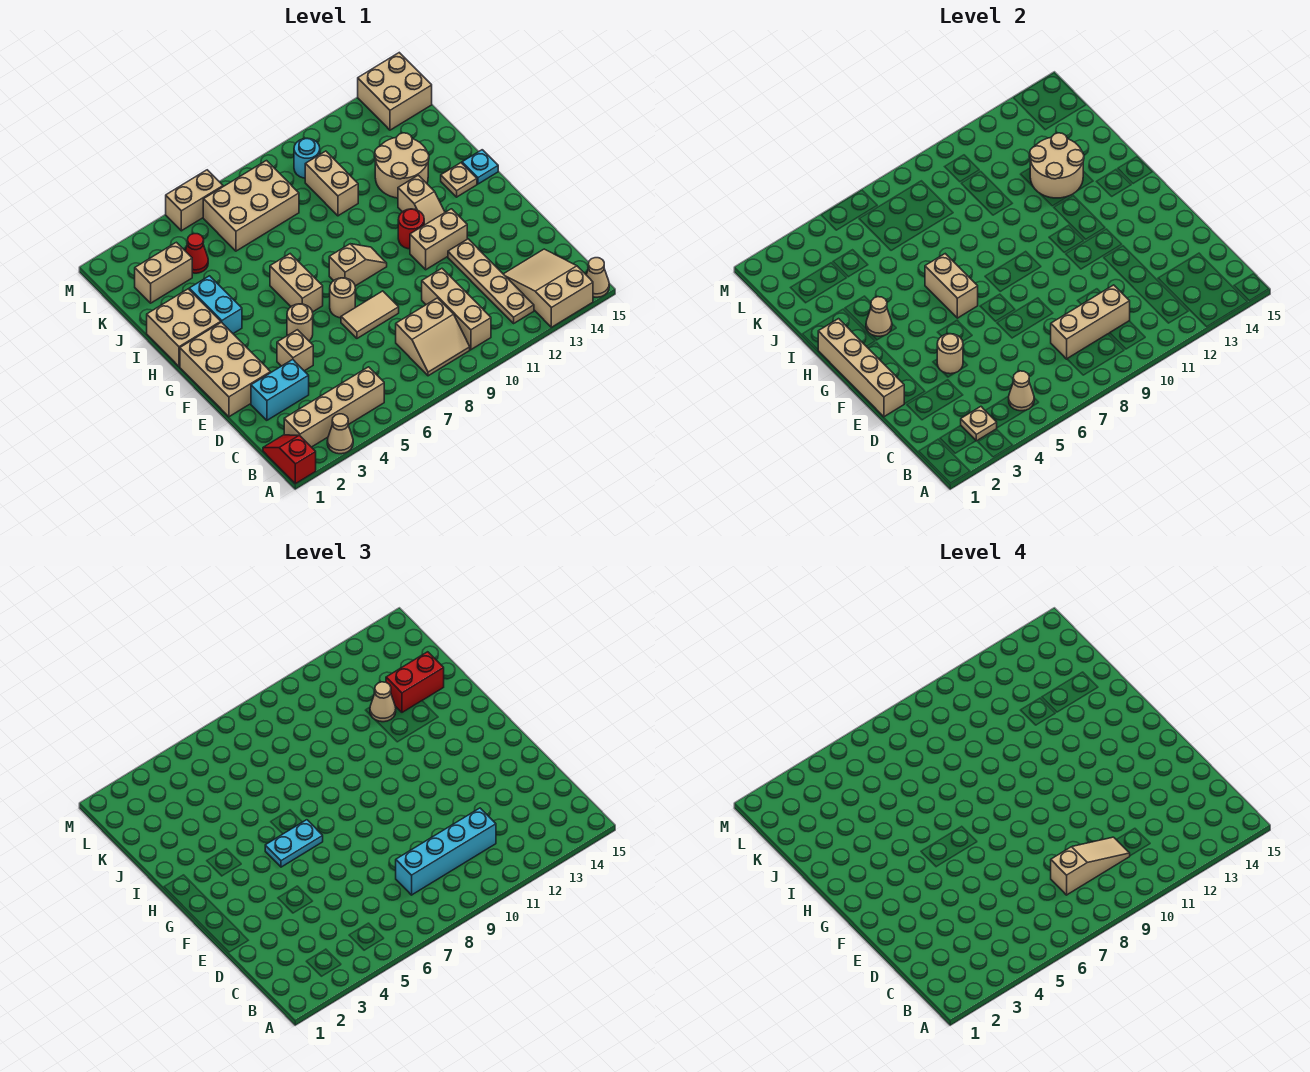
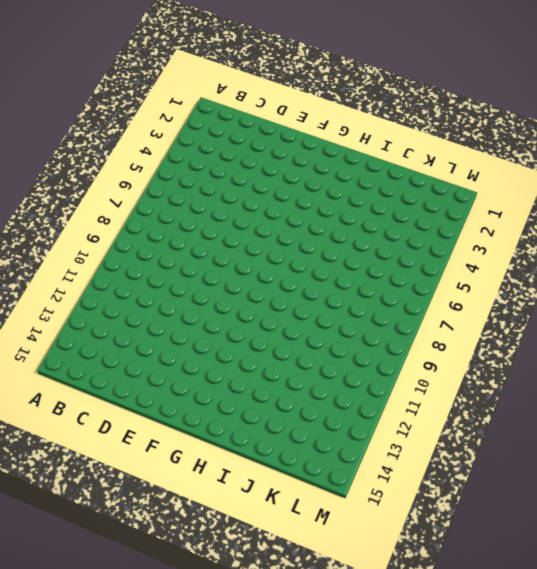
none -> red 1x2 slope [263,435,316,484]
none -> tan 1x1 cone [327,414,353,454]
none -> tan 2x3 slope [504,249,593,327]
none -> tan 1x1 cone [586,258,609,297]

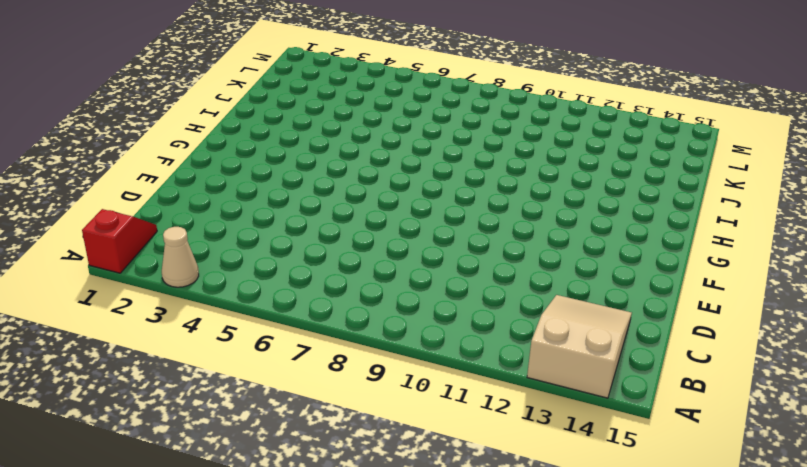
none -> tan 1x1 cone [586,258,609,297]
none -> tan 1x4 brick [284,367,384,447]
none -> tan 2x2 slope [396,298,470,376]
none -> tan 1x3 brick [422,269,491,350]

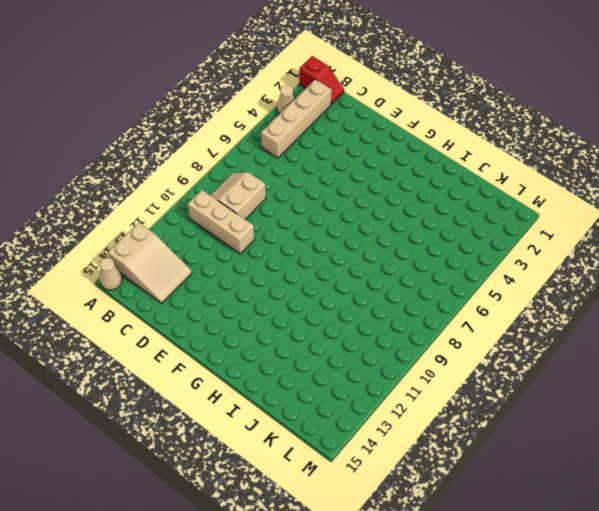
none -> tan 1x4 plate [448,239,534,323]
none -> cyan 1x2 brick [251,359,309,420]
none -> tan 2x3 brick [180,322,271,417]
none -> tan 1x1 brick [277,330,313,371]

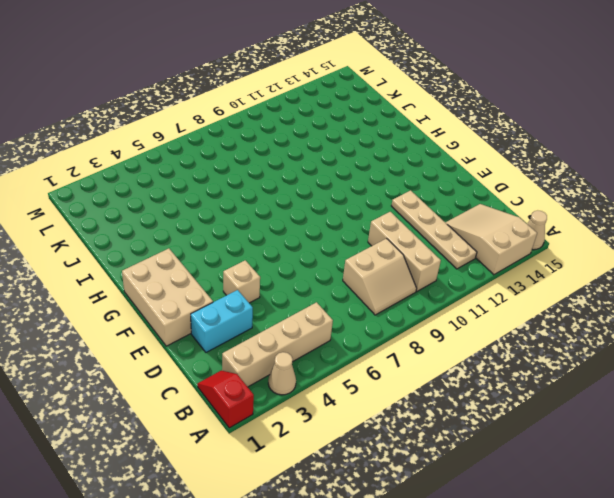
none -> tan 1x2 tile [341,291,399,338]
none -> tan 1x1 round brick [287,304,313,341]
none -> tan 1x1 round brick [330,278,355,318]
none -> tan 1x2 brick [410,209,467,270]

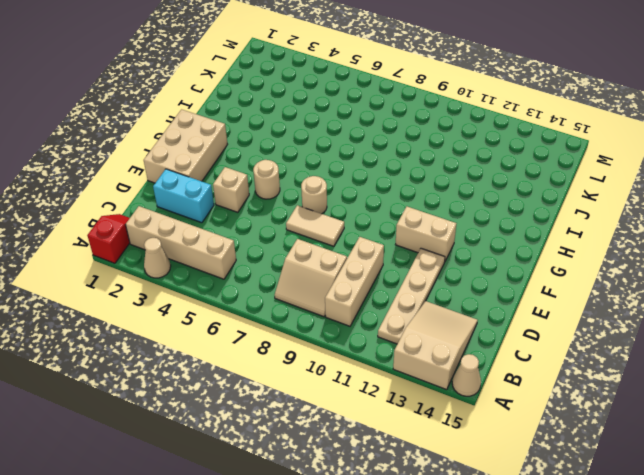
none -> tan 1x2 brick [270,254,323,312]
none -> tan 1x2 slope [329,244,387,286]
none -> red 1x1 round brick [398,209,424,249]
none -> tan 1x2 slope [398,175,445,225]

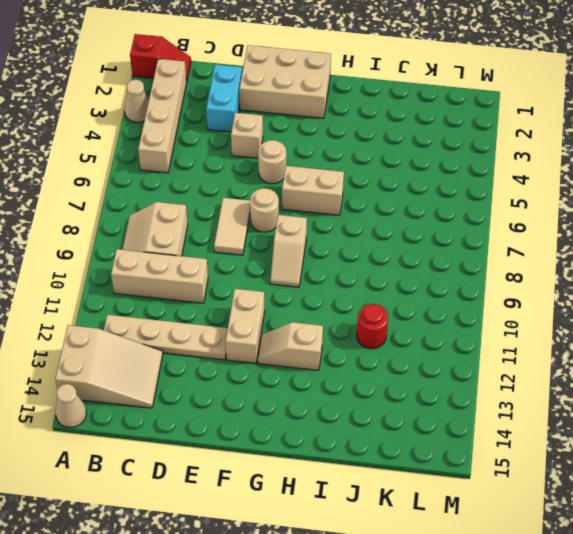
red 1x1 round brick [357,304,388,349] -> red 1x1 round brick moved to [398,209,424,249]
none -> tan 2x2 brick [147,289,221,366]
none -> cyan 1x2 brick [189,276,242,334]
none -> tan 1x1 plate [441,163,477,197]
none -> cyan 1x1 plate [462,150,498,184]

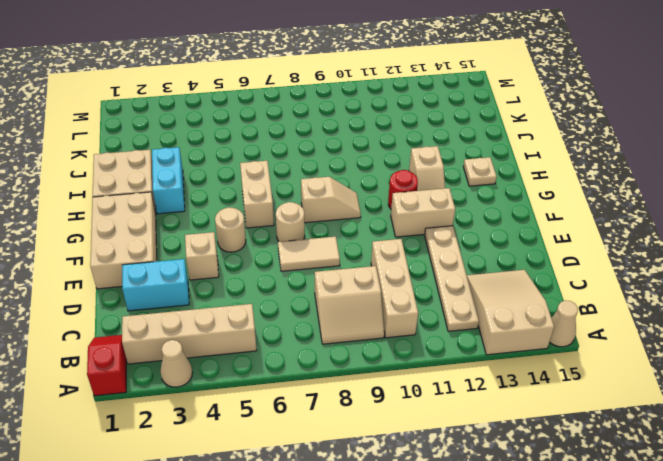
none -> cyan 1x1 plate [462,150,498,184]
none -> tan 2x2 round brick [375,133,429,198]
none -> tan 1x2 brick [305,151,358,216]
none -> tan 1x2 brick [135,242,192,303]

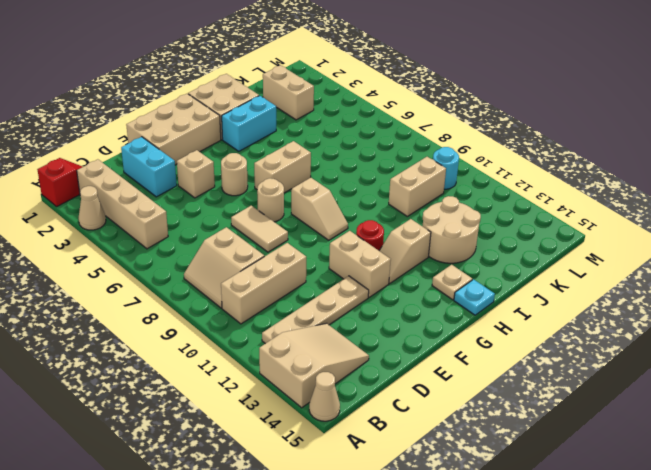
none -> red 1x1 cone [185,234,208,273]
none -> tan 2x3 brick [203,161,299,251]
none -> tan 2x2 brick [358,53,432,130]
none -> tan 1x2 brick [166,170,223,231]

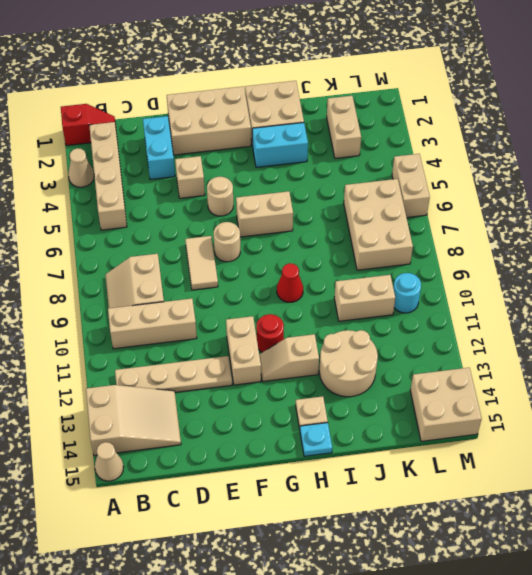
red 1x1 cone [277,263,303,302] -> red 1x1 cone moved to [185,234,208,273]
none -> tan 1x2 slope [329,244,387,286]
none -> tan 1x1 plate [961,407,997,441]
none -> tan 1x1 cone [1009,371,1034,411]
none -> tan 1x3 brick [1051,285,1130,359]

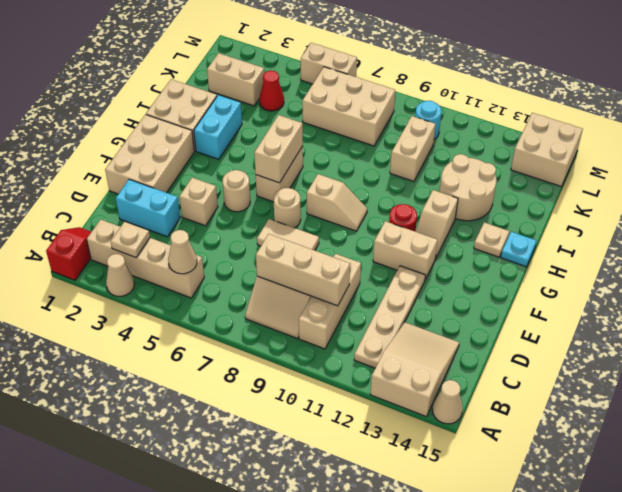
none -> tan 1x4 brick [818,319,904,417]
none -> tan 1x1 round brick [937,334,963,374]
none -> tan 1x1 cone [866,297,892,336]
none -> tan 2x2 round brick [1030,133,1084,198]

